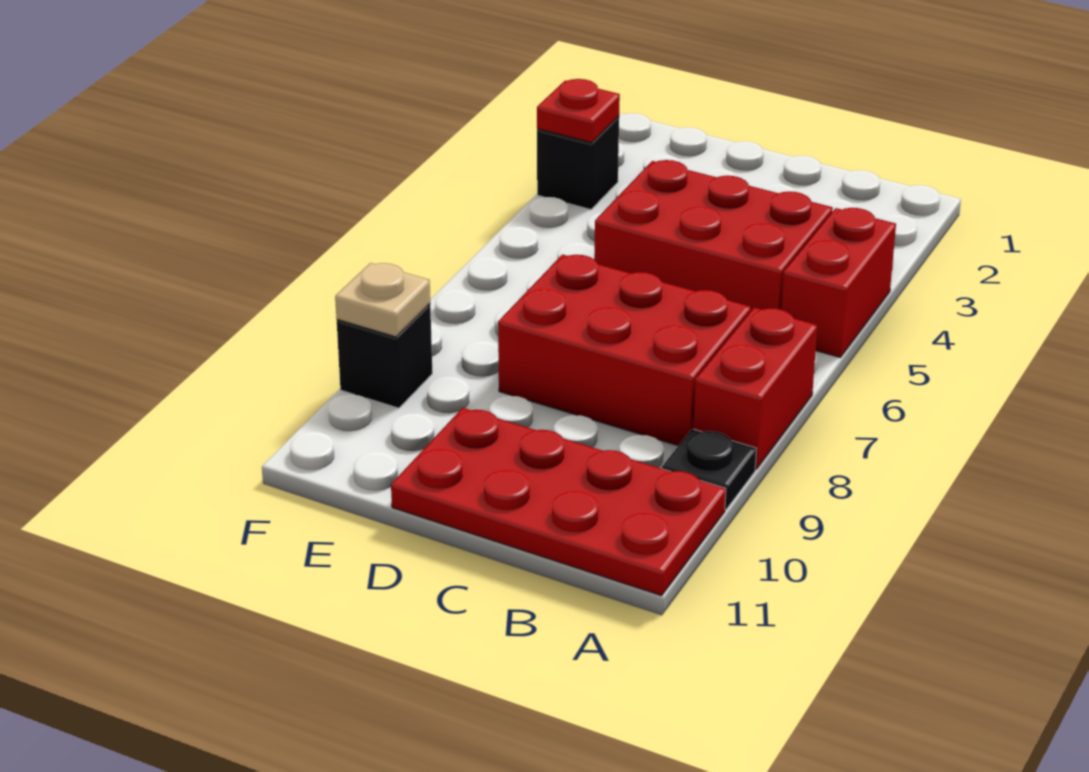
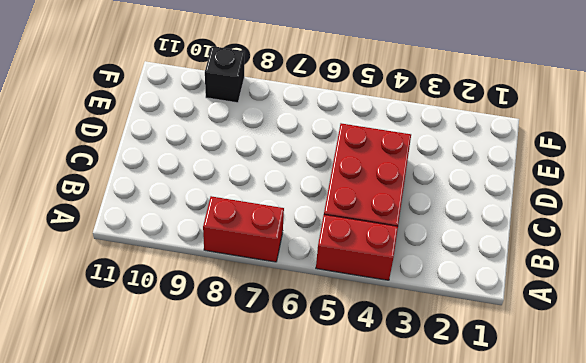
none -> black 1x1 plate [662,429,757,509]
none -> red 2x4 plate [391,408,726,596]

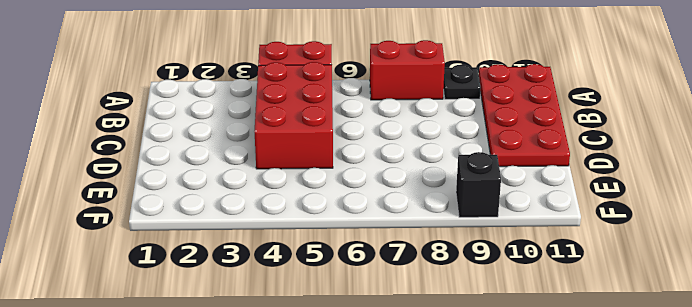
none -> red 2x3 brick [498,255,751,446]
none -> black 1x1 brick [537,117,619,210]

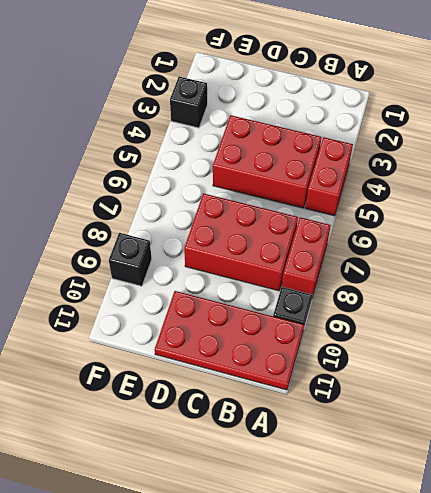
none -> red 1x1 plate [537,79,620,143]
none -> tan 1x1 plate [335,263,430,337]

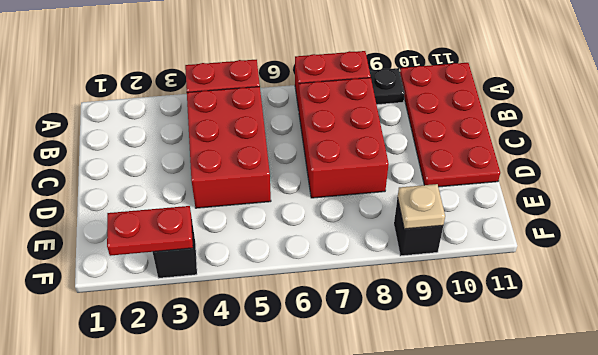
red 1x2 plate [107,206,193,256] -> red 1x1 plate [537,79,620,143]

